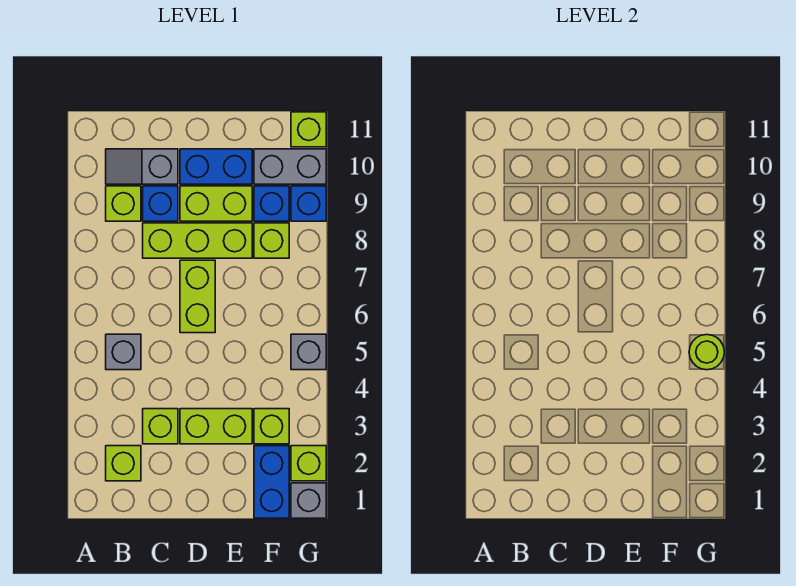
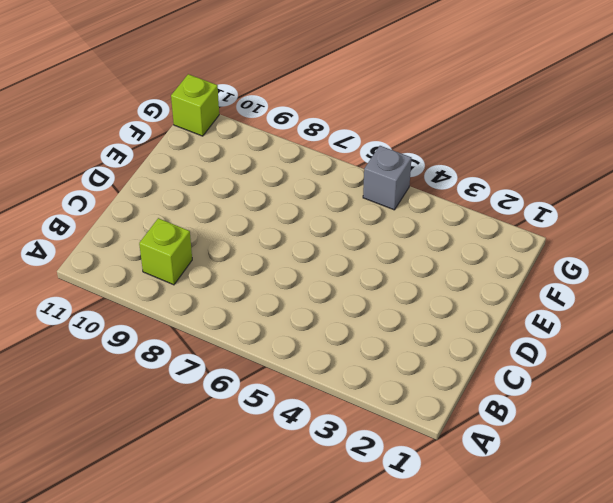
none -> lime 1x1 brick [106,446,141,481]
none -> grey 1x1 brick [106,334,141,370]
none -> grey 1x2 slope [106,149,178,184]

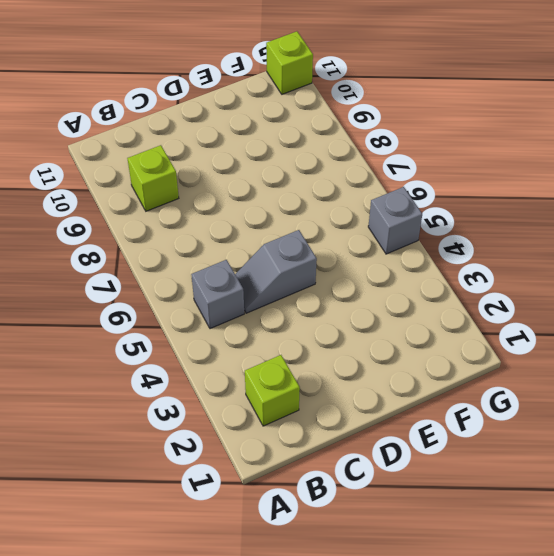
grey 1x2 slope [235,230,317,313] -> grey 1x2 slope moved to [106,149,178,184]
none -> lime 1x1 brick [143,409,178,444]
none -> lime 1x3 brick [143,223,252,258]
none -> blue 1x1 brick [143,186,178,221]

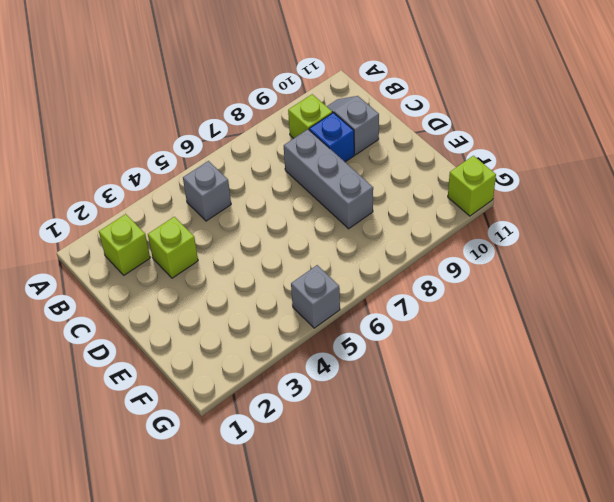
grey 1x3 brick [284,129,373,229] -> lime 1x3 brick [143,223,252,258]
none -> lime 1x2 brick [180,409,252,444]
none -> lime 1x2 brick [180,260,215,333]
none -> lime 1x2 brick [180,186,252,221]

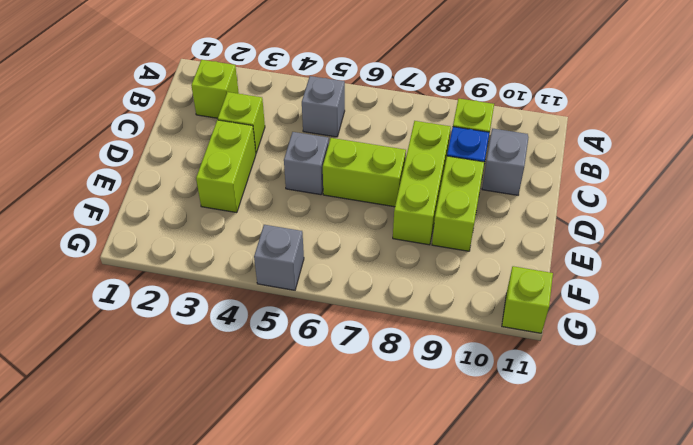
grey 1x1 brick [284,132,329,195] -> grey 1x1 brick moved to [291,483,326,518]
none -> blue 1x2 brick [180,149,252,184]
none -> blue 1x2 brick [254,446,289,518]
none -> lime 1x1 brick [254,409,289,444]

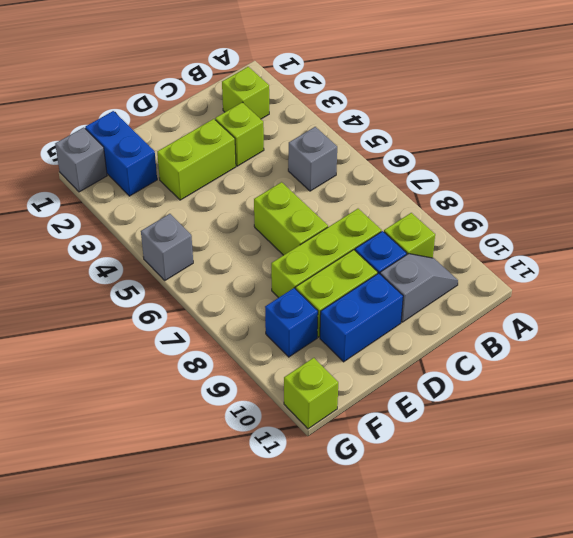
none -> lime 1x1 brick [254,409,289,444]
none -> lime 1x1 brick [254,223,289,258]
none -> grey 1x2 brick [254,149,326,184]

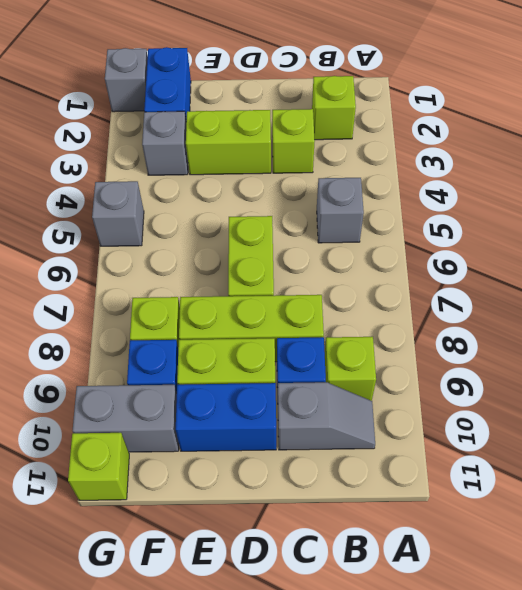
grey 1x1 brick [142,111,188,175] -> lime 1x1 brick [254,409,289,444]
none -> lime 1x1 brick [291,446,326,481]
none -> blue 1x1 brick [291,186,326,221]
none -> lime 1x1 round brick [689,335,724,370]

